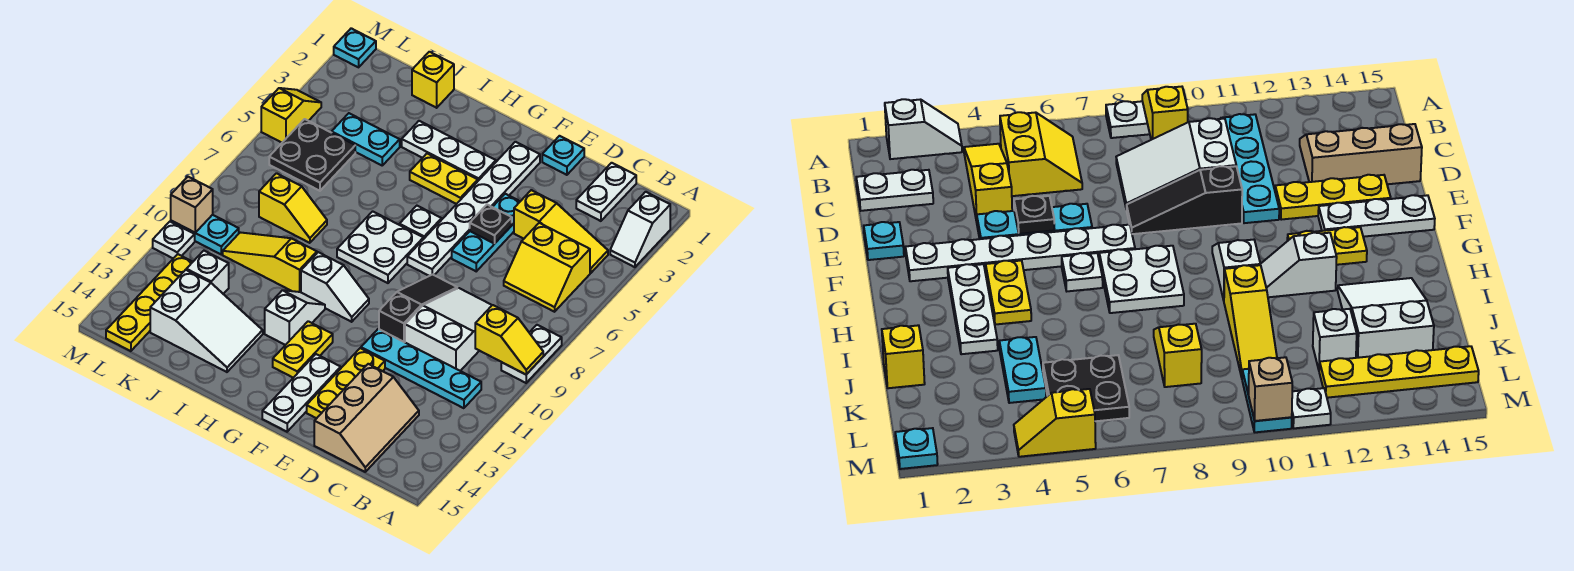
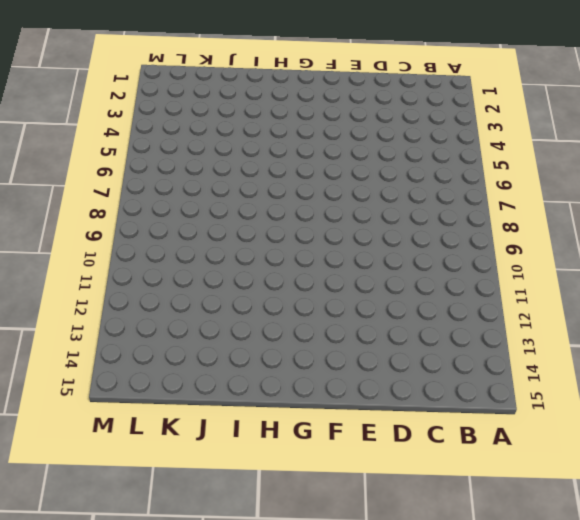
none -> white 1x2 slope [610,192,670,267]
none -> white 1x2 plate [501,325,562,383]
none -> yellow 1x3 slope [514,190,608,273]
none -> yellow 2x2 slope [504,223,590,312]

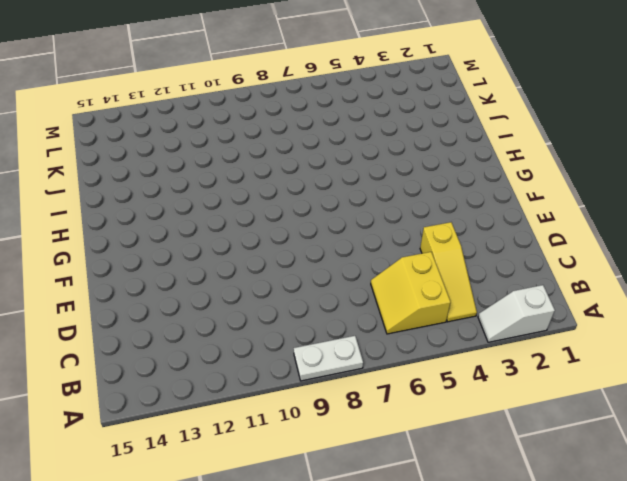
none -> cyan 1x4 plate [361,329,481,408]
none -> white 1x2 plate [576,163,636,221]
none -> white 2x3 slope [405,288,492,371]
none -> tan 2x3 slope [314,364,419,472]

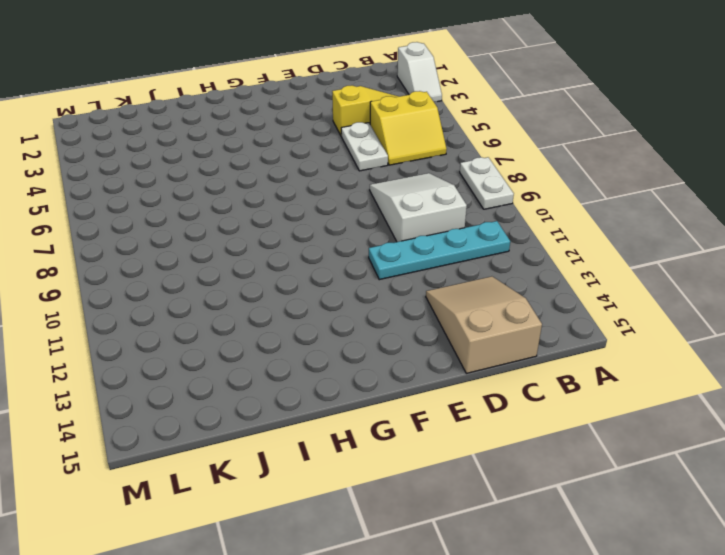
tan 2x3 slope [426,276,542,373] -> tan 2x3 slope turned to [314,364,419,472]
white 1x2 plate [341,122,388,171] -> white 1x2 plate moved to [576,163,636,221]
none -> cyan 1x1 plate [542,136,584,175]
none -> cyan 1x3 plate [452,194,520,271]
none -> black 1x3 slope [379,274,457,342]
none -> yellow 1x3 plate [307,348,385,418]

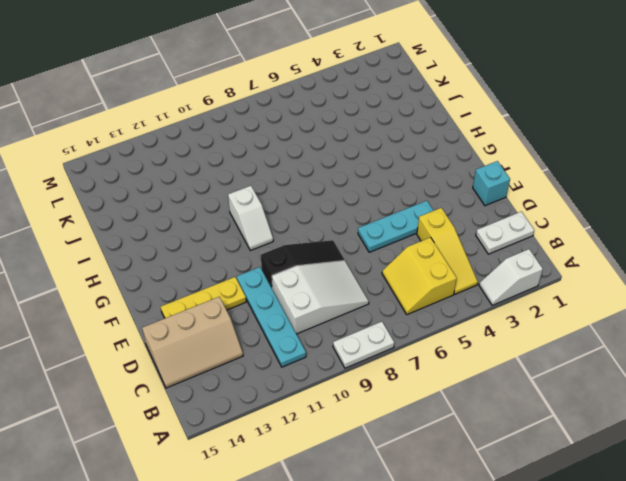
cyan 1x1 brick [473,161,510,206] -> cyan 1x1 plate [542,136,584,175]
none -> white 1x6 plate [407,142,540,276]
none -> white 1x3 plate [262,354,341,432]
none -> white 1x3 plate [402,121,496,181]
none -> yellow 1x2 plate [410,154,478,204]

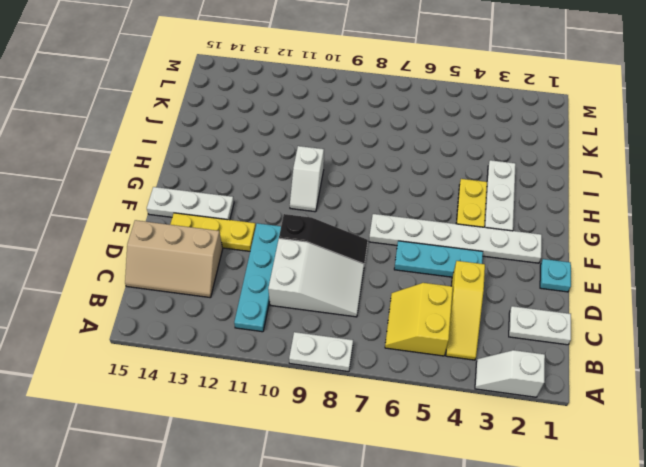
none -> white 1x1 plate [399,206,442,239]
none -> white 2x2 plate [337,211,423,283]
none -> yellow 1x2 plate [273,321,333,378]
none -> white 1x2 slope [265,290,325,345]

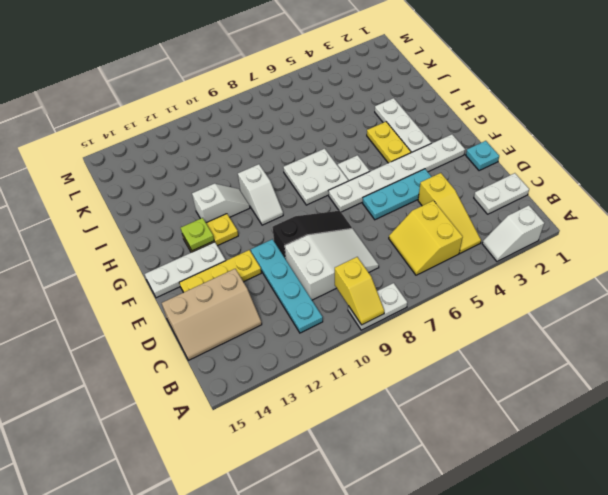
lime 1x1 plate [181,218,214,251] -> none
none -> yellow 1x3 slope [223,232,317,292]
none -> white 2x3 slope [150,270,263,372]
none -> yellow 1x1 brick [412,52,454,108]
none -> cyan 1x2 plate [332,113,400,165]

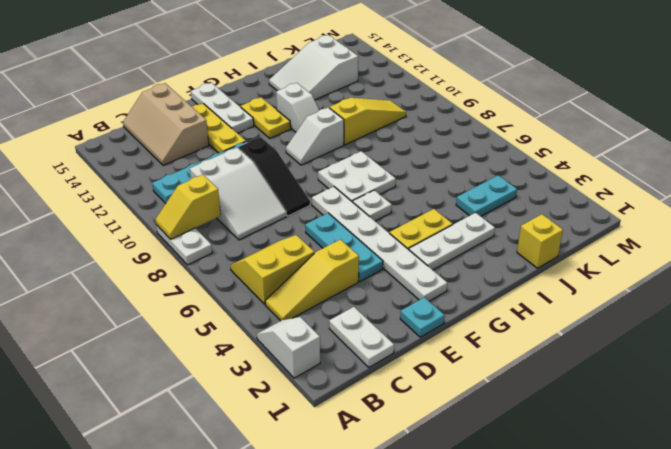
none -> yellow 1x2 slope [259,173,327,243]
none -> black 2x2 plate [269,119,355,191]
none -> white 1x1 brick [186,251,229,294]
none -> cyan 1x2 plate [171,215,239,254]

